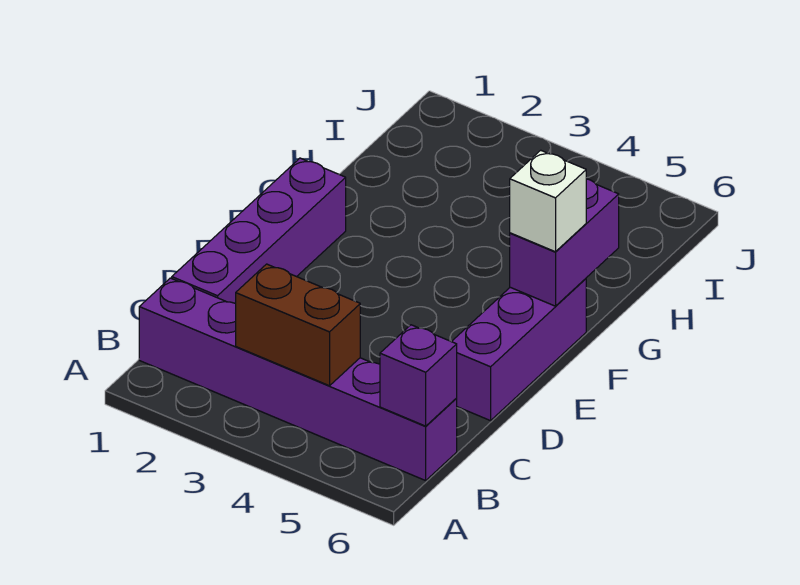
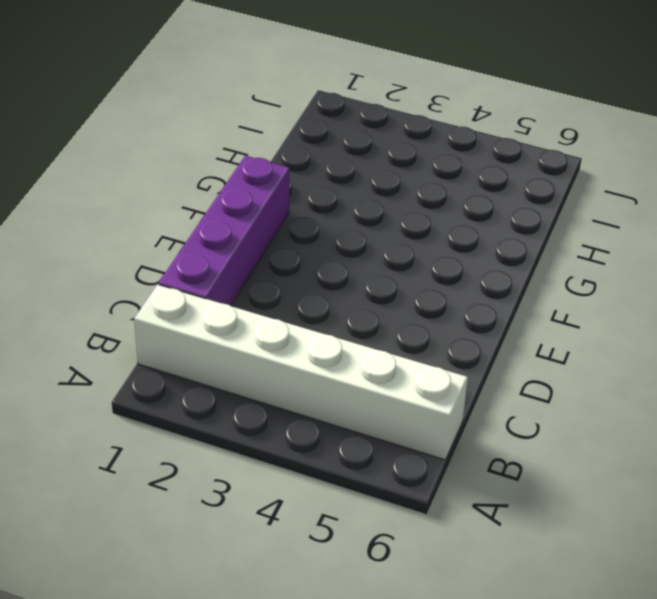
white 1x6 brick [134,284,468,460] -> purple 1x6 brick [139,278,457,481]
none -> purple 1x3 brick [451,279,586,421]
none -> brown 1x2 brick [236,264,360,386]

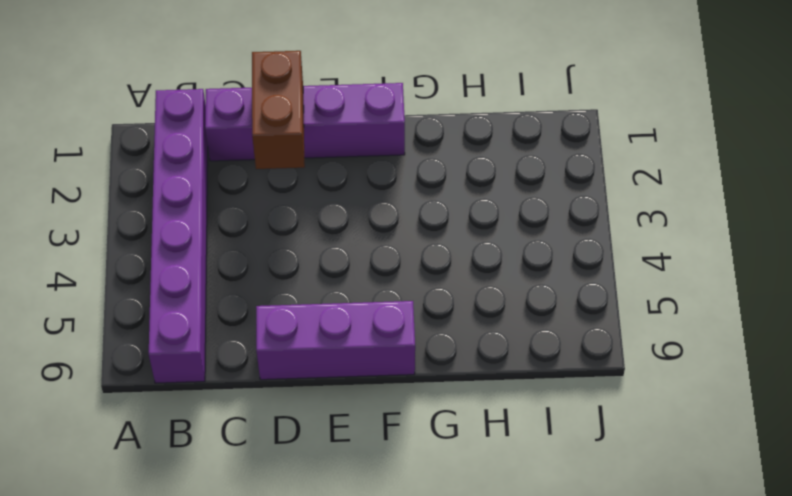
brown 1x2 brick [252,51,305,169] -> brown 1x2 brick moved to [236,264,360,386]
none -> purple 1x1 brick [380,325,457,426]
none -> purple 1x2 brick [510,179,619,306]

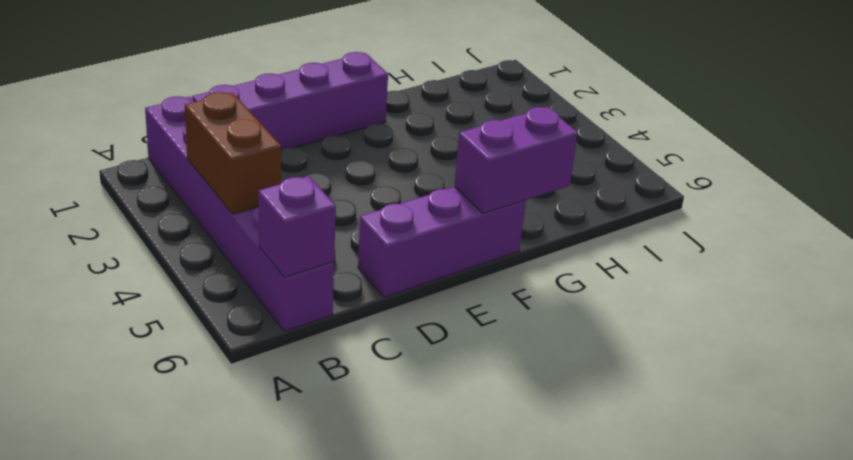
none -> white 1x1 brick [510,150,586,252]

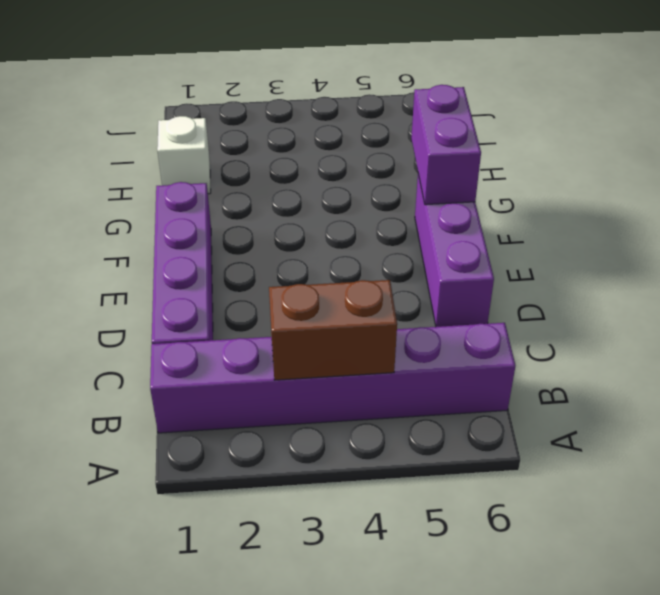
white 1x1 brick [157,116,211,194] -> white 1x1 brick moved to [510,150,586,252]
none -> purple 1x1 brick [380,325,457,426]

